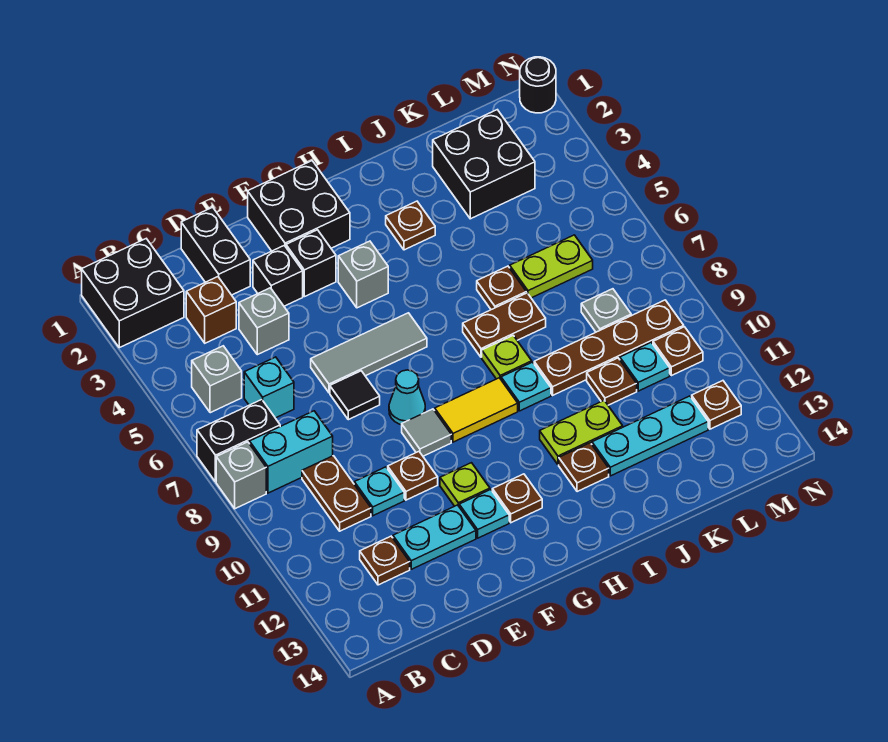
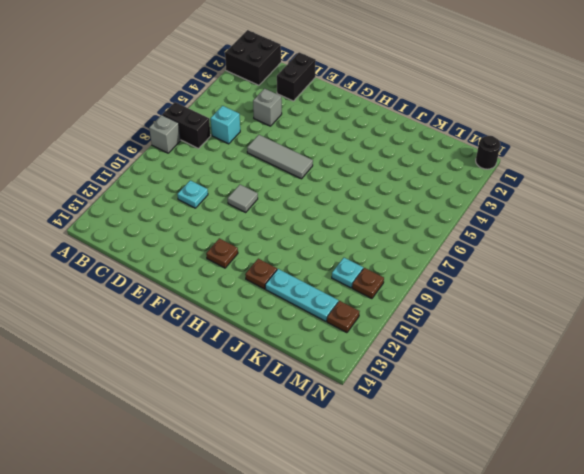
none -> grey 1x1 brick [192,346,242,413]
none -> cyan 1x2 brick [250,411,333,493]
none -> brown 1x1 brick [186,277,236,343]
none -> brown 1x2 plate [302,456,371,531]

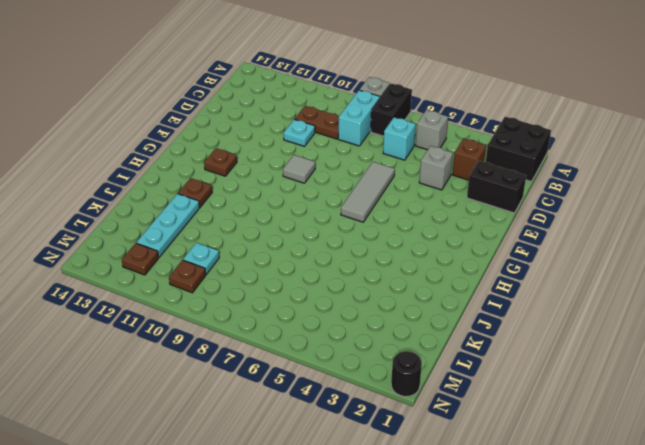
none -> brown 1x1 plate [360,536,410,585]
none -> cyan 1x2 plate [393,505,476,569]
none -> black 1x1 brick [253,245,303,306]
none -> black 1x1 tile [330,371,380,420]

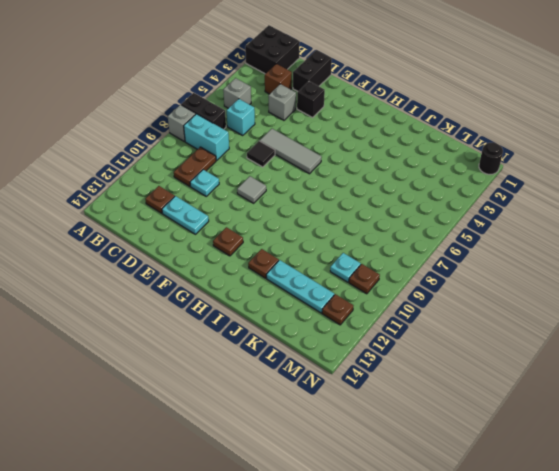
none -> brown 1x1 plate [388,452,438,500]
none -> black 2x2 brick [248,161,350,251]
none -> black 1x1 brick [286,230,336,297]
none -> cyan 1x1 cone [389,370,425,425]

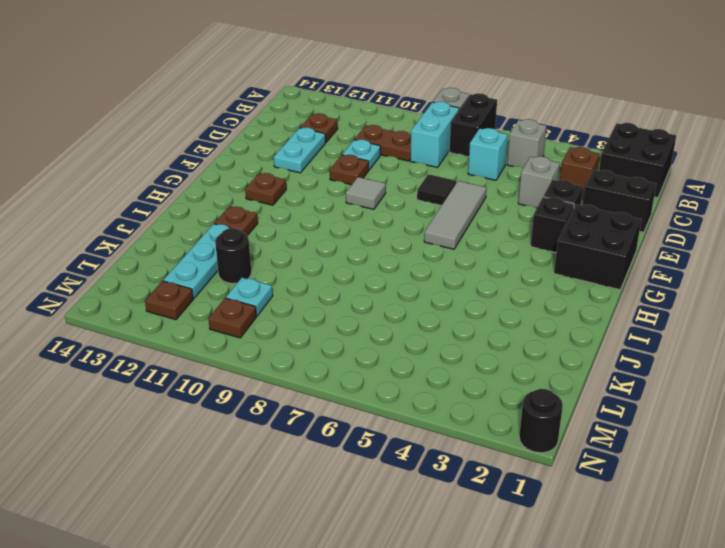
black 1x1 round brick [215,228,251,284] -> none
none -> cyan 1x1 cone [389,370,425,425]
none -> lime 1x1 plate [440,463,490,506]
none -> cyan 1x1 plate [459,490,509,538]
none -> grey 1x1 brick [338,241,388,308]

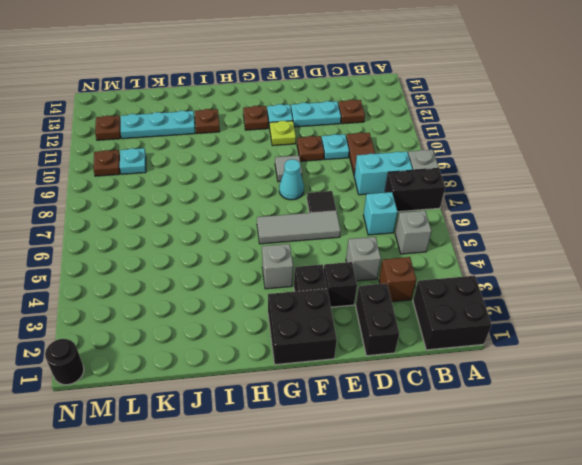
none -> yellow 1x2 tile [435,378,518,442]
none -> brown 1x1 plate [386,201,435,250]
none -> brown 1x2 plate [463,293,546,357]
none -> lime 1x1 plate [482,335,532,379]

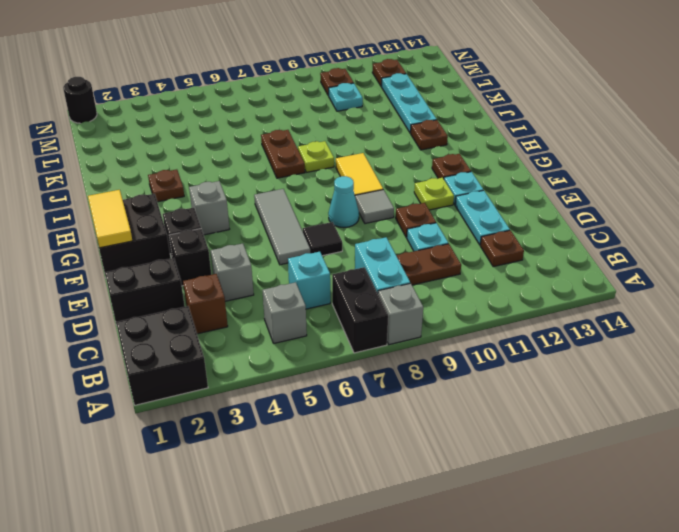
yellow 1x2 tile [88,190,132,248] -> none
none -> cyan 1x1 plate [501,362,551,411]
none -> lime 1x2 plate [540,401,623,465]
none -> brown 1x1 plate [477,266,526,310]
none -> brown 1x4 plate [534,300,684,395]

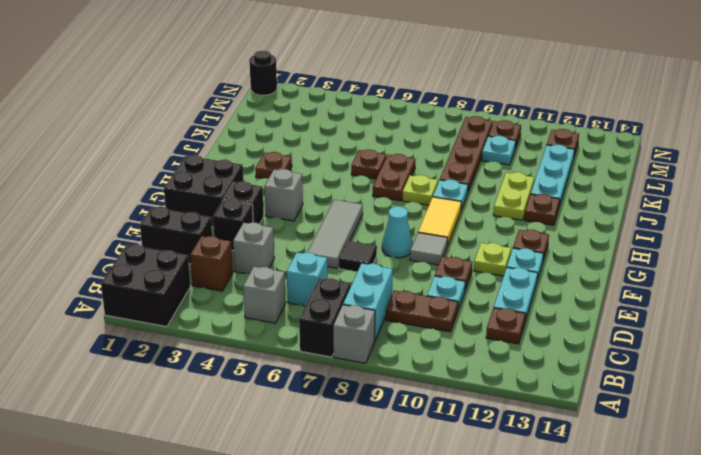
none -> black 2x2 brick [433,110,535,219]
none -> lime 1x2 plate [510,235,593,298]
none -> brown 1x1 plate [587,358,637,405]
none -> grey 1x1 plate [581,289,631,332]

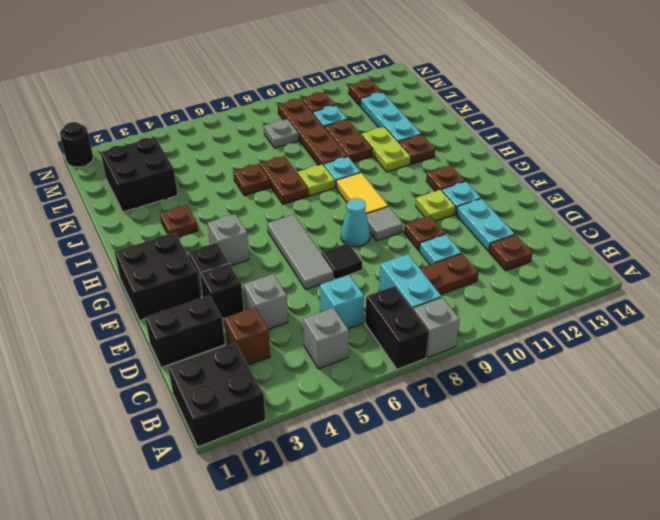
brown 1x2 plate [325,119,373,163] -> brown 1x1 plate [587,358,637,405]
none -> lime 1x2 plate [510,235,593,298]

